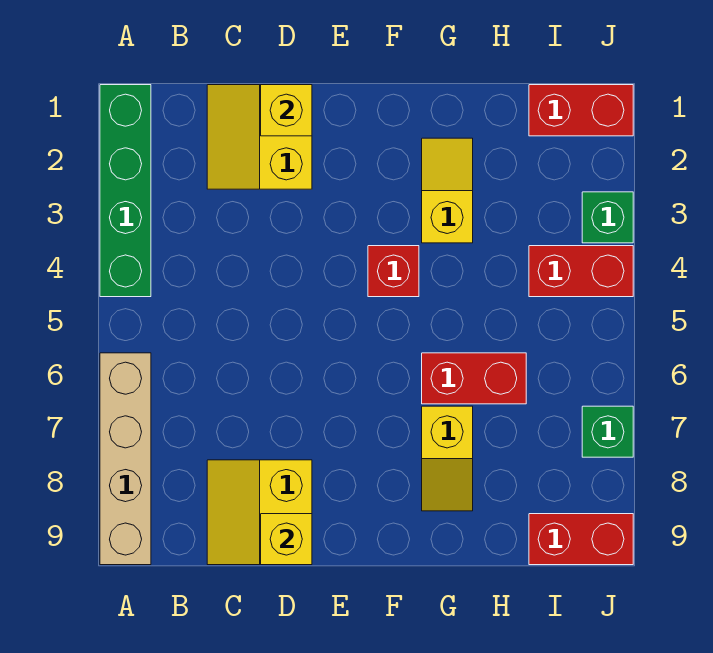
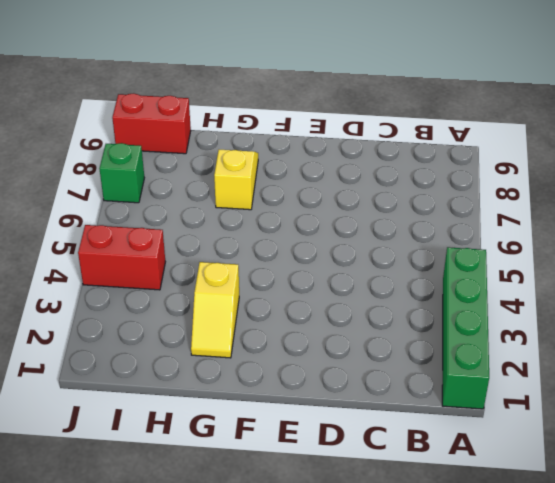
none -> tan 1x4 brick [100,353,151,565]
none -> yellow 2x2 slope [207,85,312,189]
none -> yellow 2x2 slope [207,460,312,565]

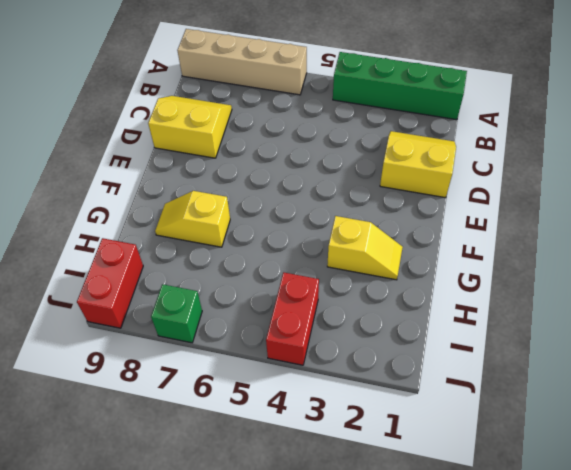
none -> red 1x1 brick [368,246,419,297]
none -> red 1x2 brick [422,353,526,404]
none -> red 1x2 brick [529,85,633,136]

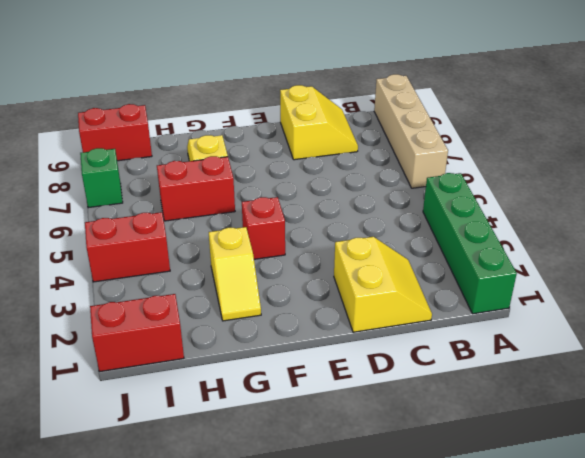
none -> green 1x1 brick [582,192,633,243]
none -> yellow 1x1 brick [261,85,312,136]
none -> yellow 1x1 brick [261,514,312,565]

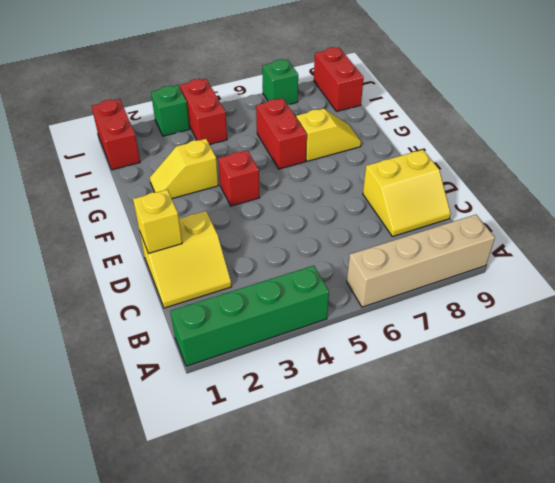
none -> yellow 1x1 brick [261,514,312,565]

